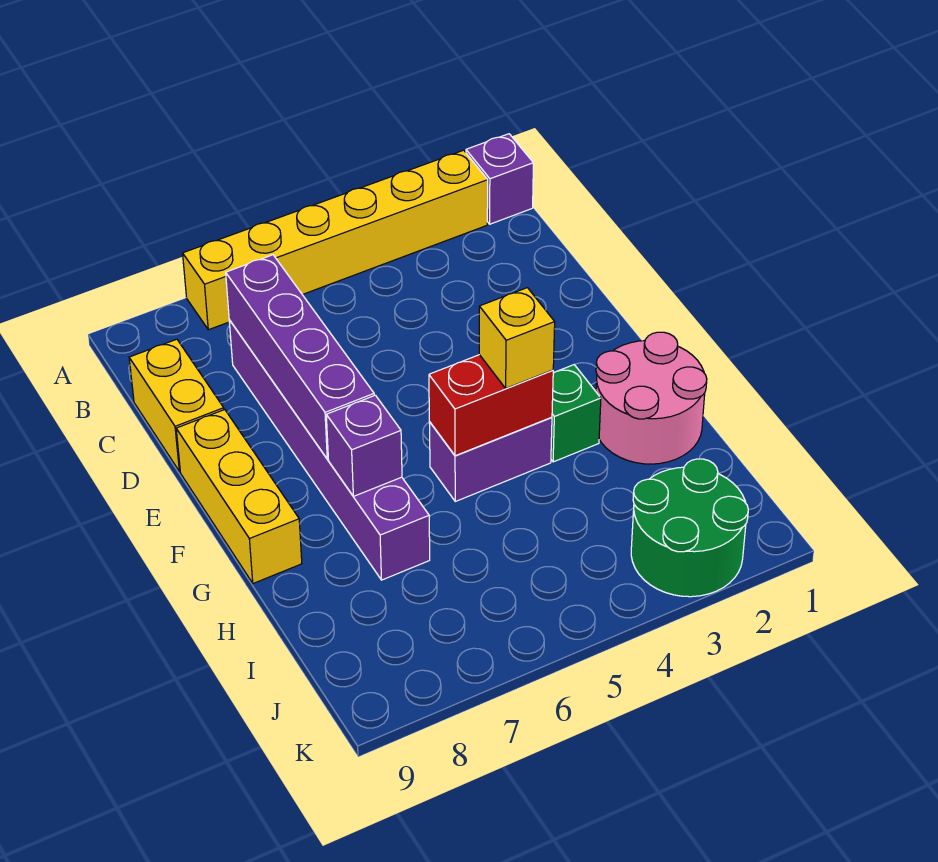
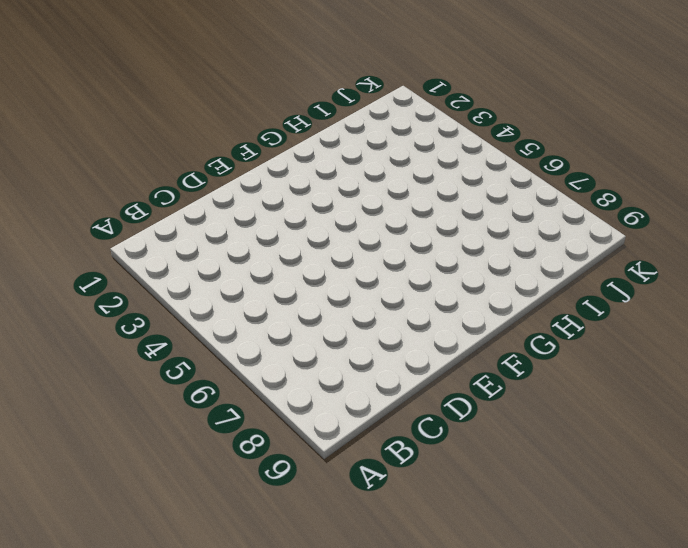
none -> purple 1x1 brick [466,134,533,224]
none -> yellow 1x6 brick [183,150,488,330]
none -> purple 1x6 brick [229,320,430,580]

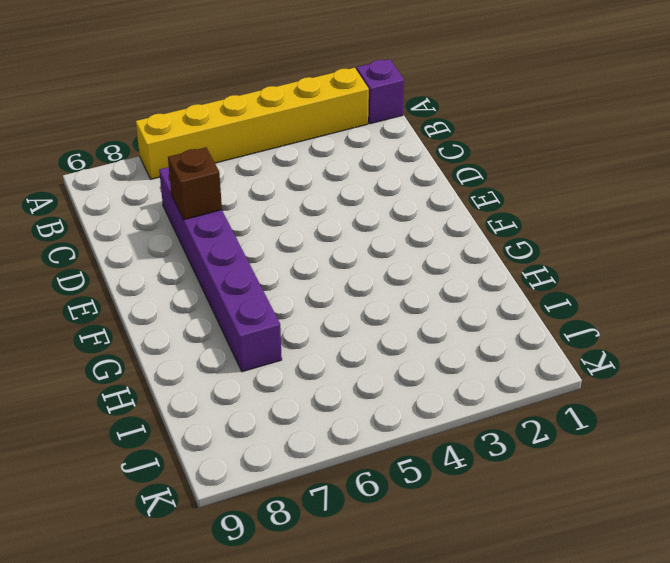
brown 1x1 brick [168,147,222,220] -> purple 1x4 brick [226,255,374,459]
none -> yellow 1x2 brick [129,339,224,472]
none -> yellow 1x3 brick [176,410,302,583]
none -> pink 2x2 round brick [596,332,707,464]

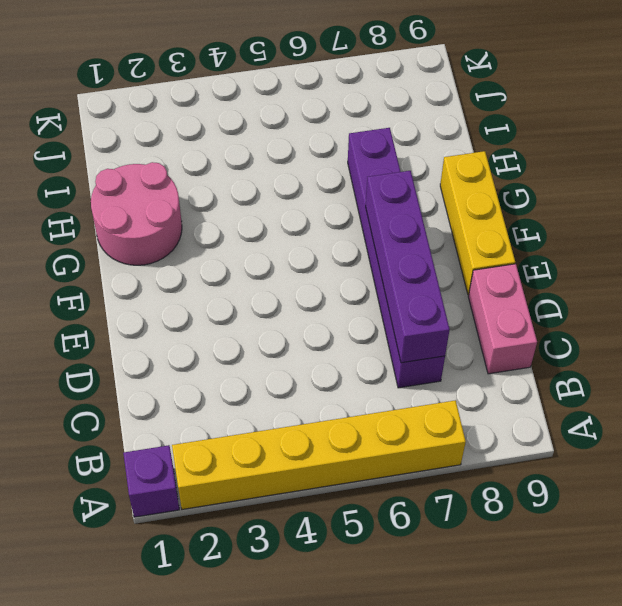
pink 1x2 brick [468,264,537,374] -> yellow 1x2 brick [129,339,224,472]
none -> green 1x1 brick [551,365,601,462]
none -> purple 1x2 brick [429,417,552,501]
none -> green 2x2 round brick [631,459,748,597]

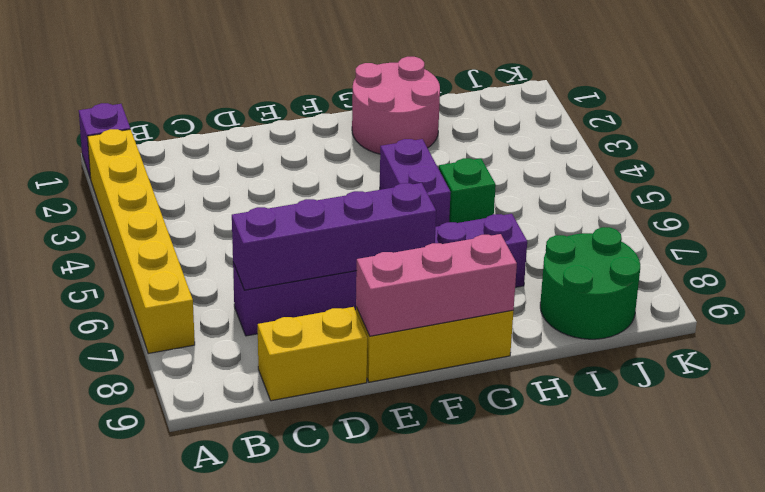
pink 1x3 brick [356,234,517,336] -> none
green 1x1 brick [439,158,496,223] -> green 1x1 brick moved to [551,365,601,462]
green 2x2 round brick [540,227,640,339] -> green 2x2 round brick moved to [631,459,748,597]
none -> red 1x2 brick [429,355,553,456]
none -> purple 1x1 brick [326,395,402,496]
none -> yellow 1x1 brick [479,288,555,388]

